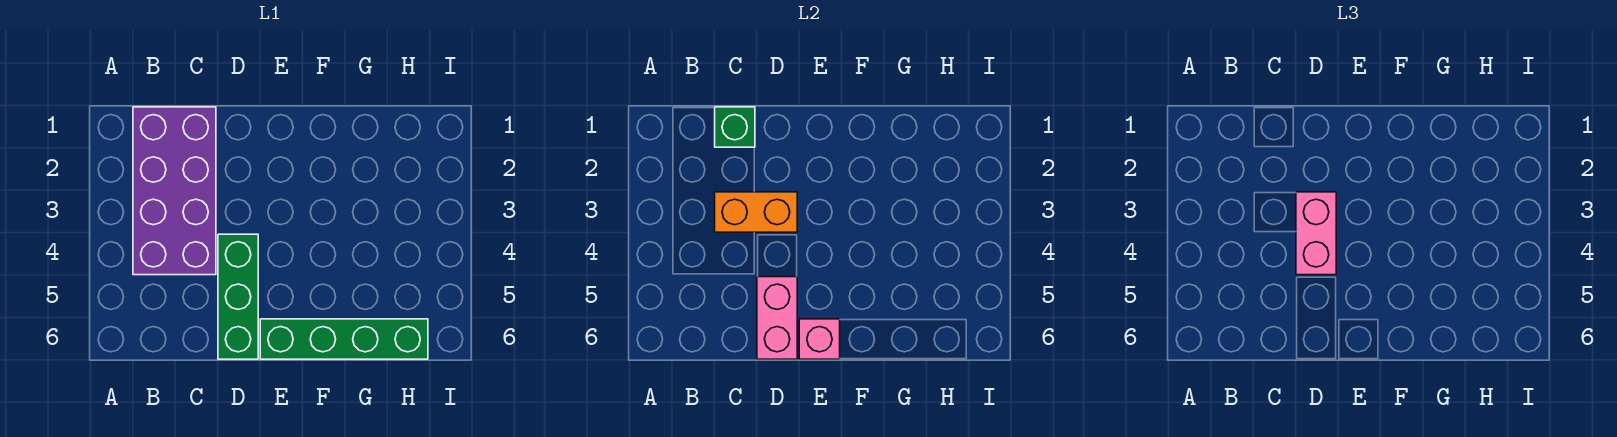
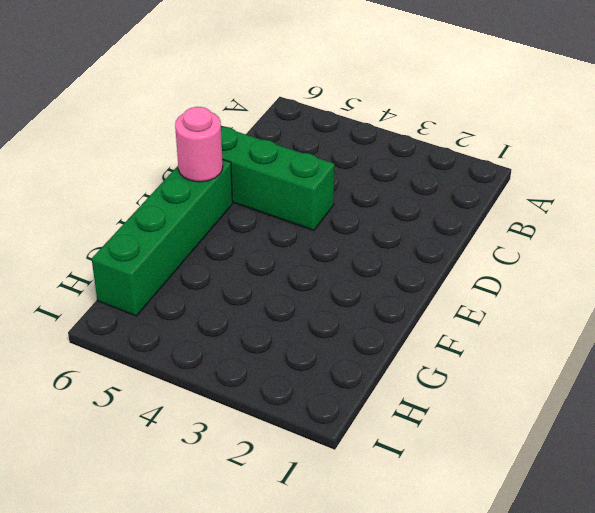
pink 1x1 round brick [175,107,223,182] -> pink 1x1 brick [799,319,840,359]
none -> purple 2x4 brick [133,107,216,275]
none -> green 1x1 brick [715,107,755,147]

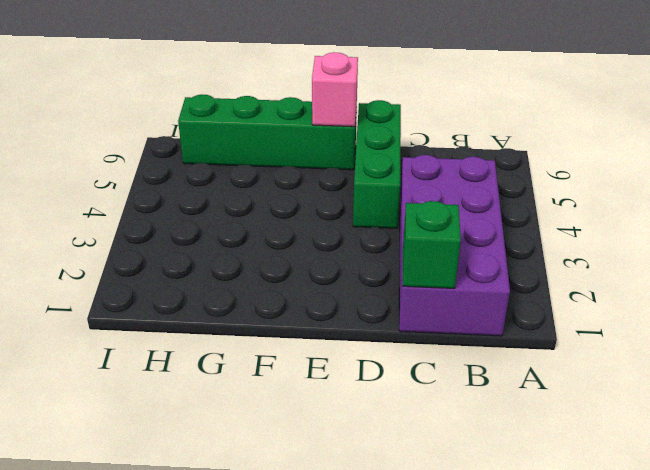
none -> orange 1x2 brick [715,192,797,232]
none -> pink 1x2 brick [757,277,797,359]

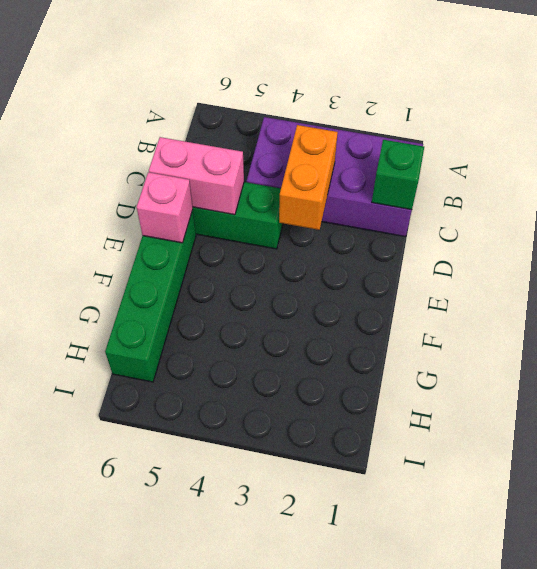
none -> pink 1x2 brick [1296,192,1336,275]

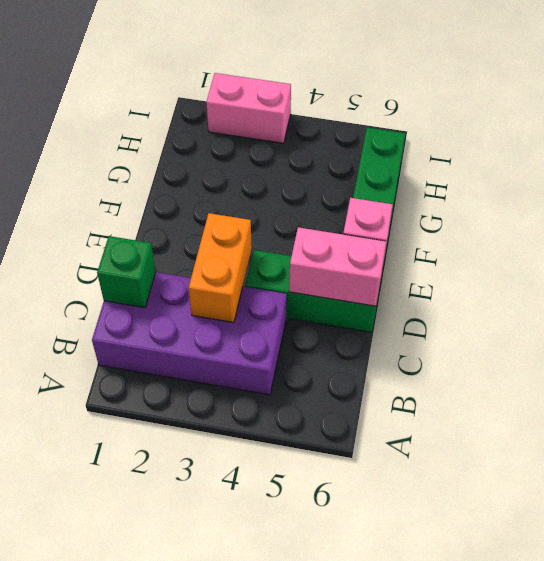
pink 1x2 brick [206,73,291,143] -> pink 1x2 brick moved to [1296,192,1336,275]

